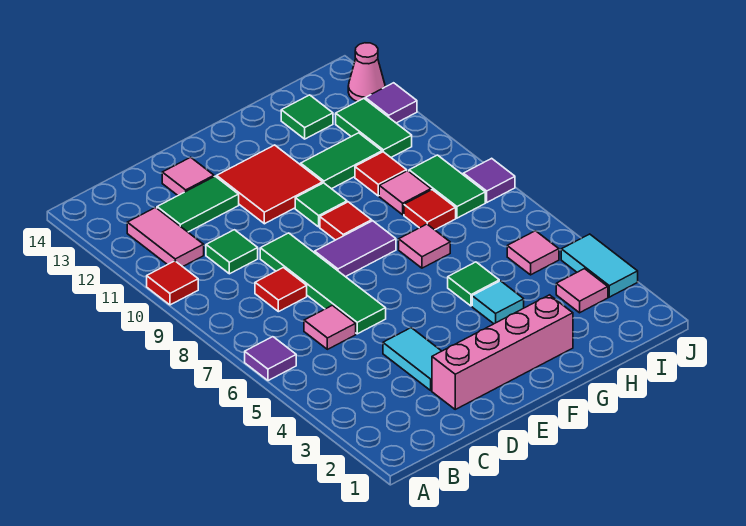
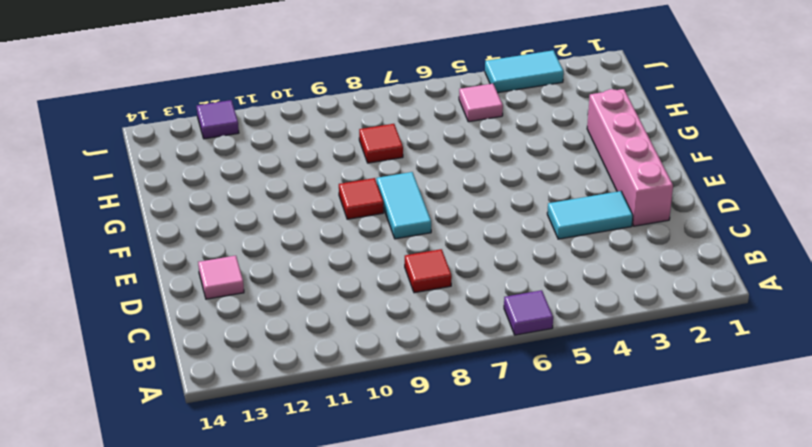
cyan 1x2 tile [377,172,431,239] -> purple 1x2 tile [315,221,396,277]
none -> red 1x1 tile [147,261,198,305]
none -> pink 1x2 tile [127,207,204,267]
none -> pink 1x1 tile [304,305,356,349]
none -> green 1x1 tile [206,230,258,274]

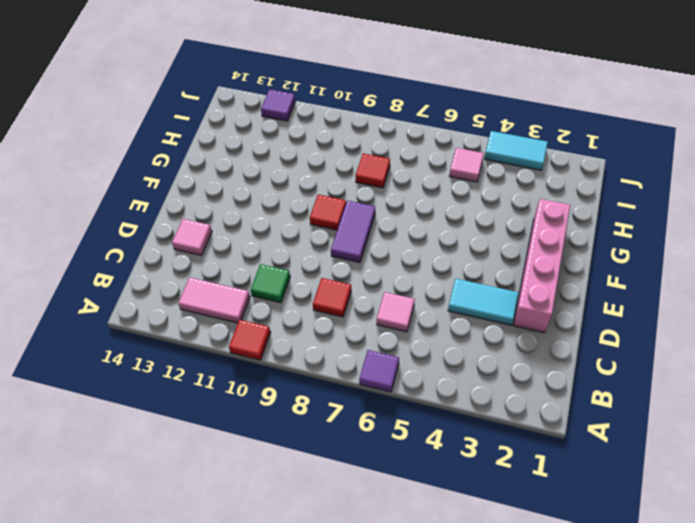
none -> green 1x2 tile [157,176,239,232]
none -> green 1x4 tile [260,233,386,334]
none -> red 2x2 tile [217,145,323,224]
none -> green 1x1 tile [295,183,347,227]

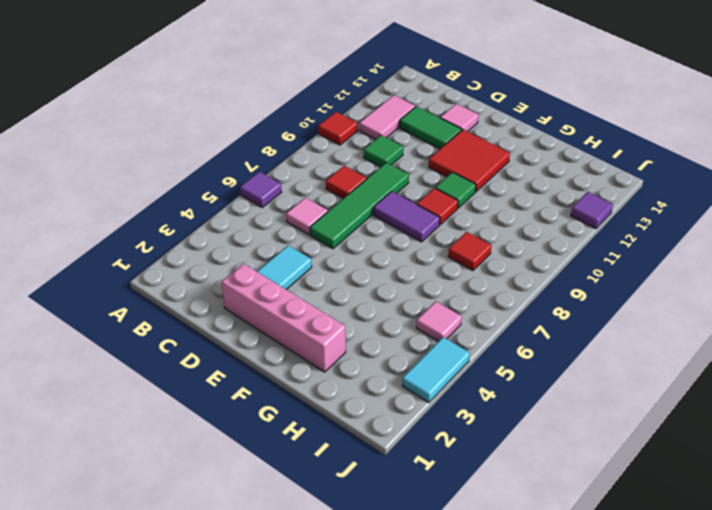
none -> cyan 1x1 tile [472,281,524,324]
none -> green 1x1 tile [448,262,499,306]
none -> pink 1x1 tile [399,224,450,268]
none -> green 1x2 tile [301,133,382,189]

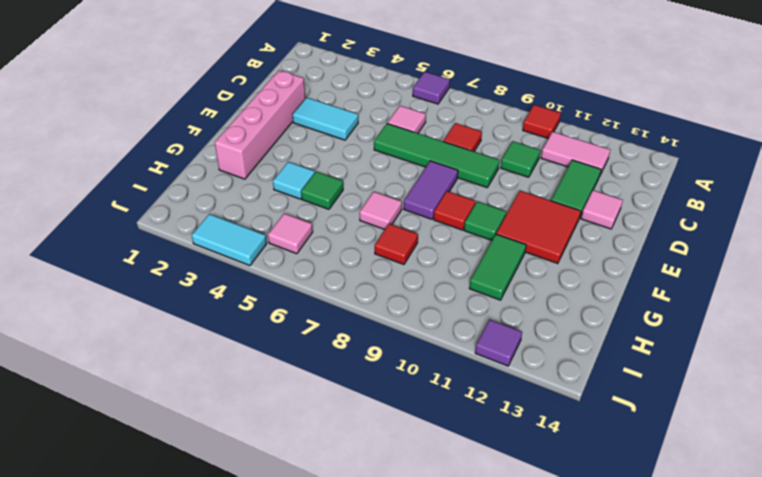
none -> pink 1x1 tile [379,171,431,215]
none -> red 1x1 tile [355,152,407,196]
none -> green 1x1 tile [281,95,333,139]
none -> pink 1x1 tile [556,269,608,313]

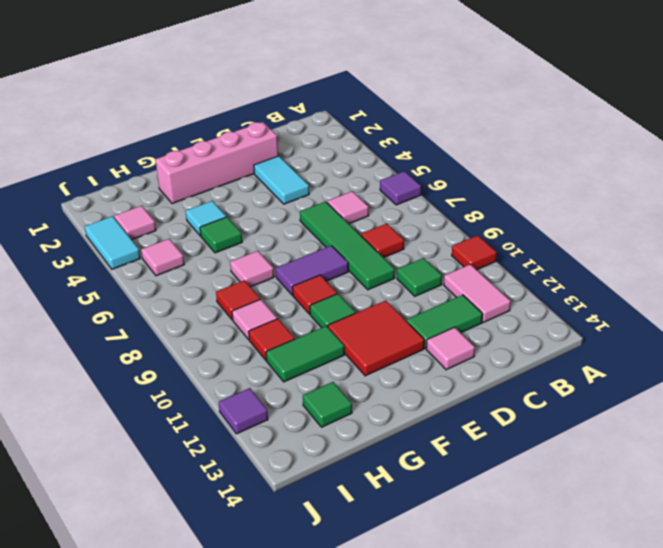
none -> green 1x2 tile [409,155,485,218]
none -> green 1x2 tile [336,98,412,157]
none -> purple 1x1 tile [463,158,515,202]
none -> pink 1x1 cone [348,43,385,102]

